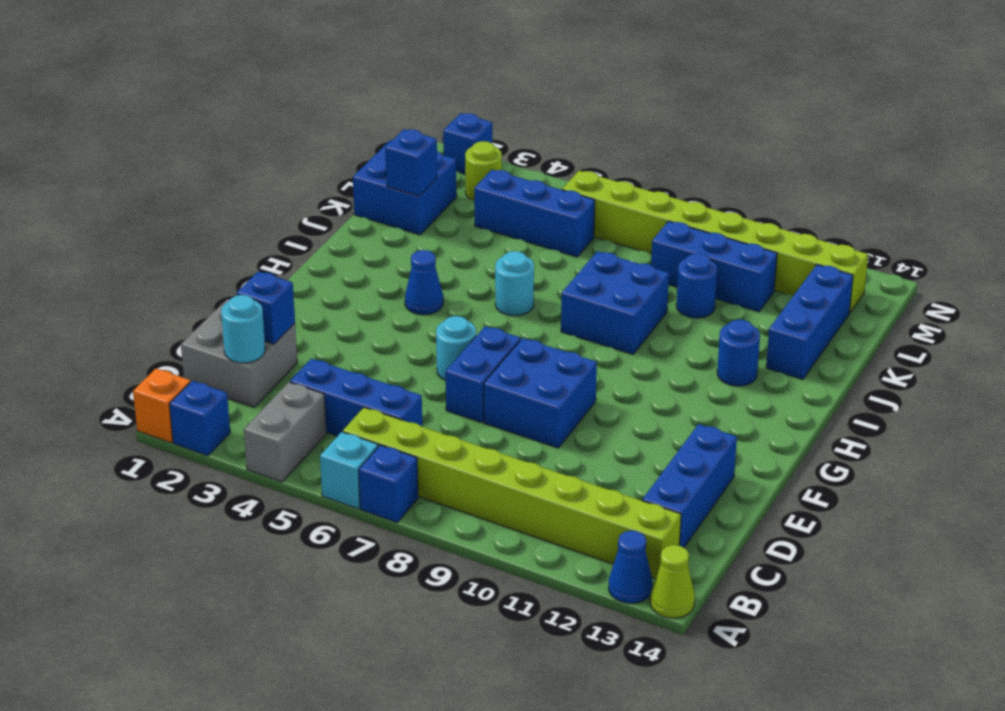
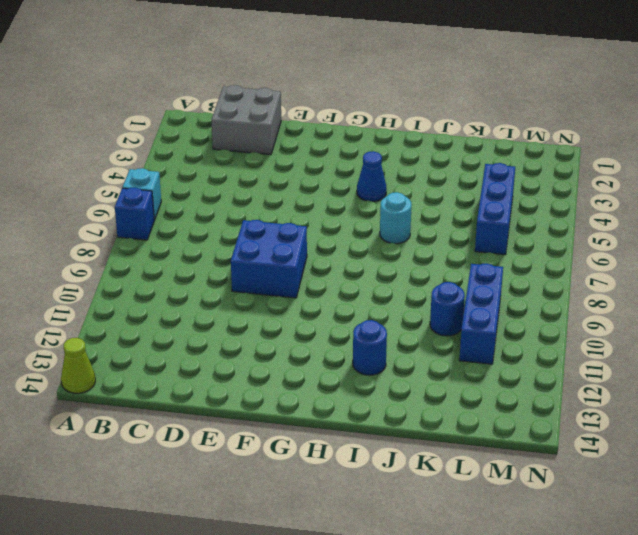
none -> orange 1x1 brick [133,369,191,443]
none -> blue 1x1 brick [169,381,230,456]
none -> grey 1x2 brick [244,382,326,482]

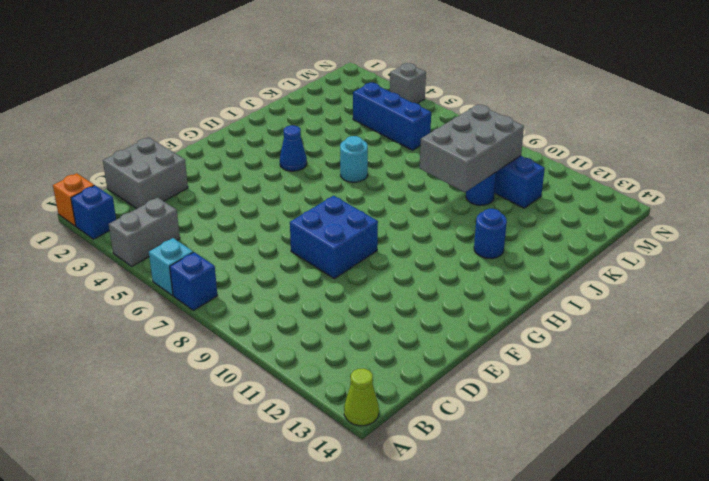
grey 2x3 brick [420,104,524,192] -> none
grey 1x1 brick [390,63,426,103] -> none
none -> blue 1x1 cone [609,531,653,603]
none -> lime 1x8 brick [343,407,681,579]
none -> blue 1x3 brick [290,359,422,436]

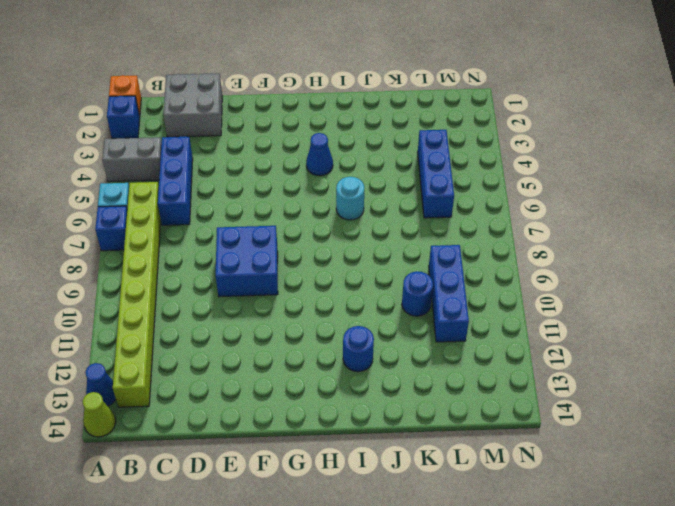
none -> blue 1x3 brick [642,424,737,548]
none -> blue 1x2 brick [446,326,521,423]
none -> cyan 1x1 round brick [436,316,476,380]

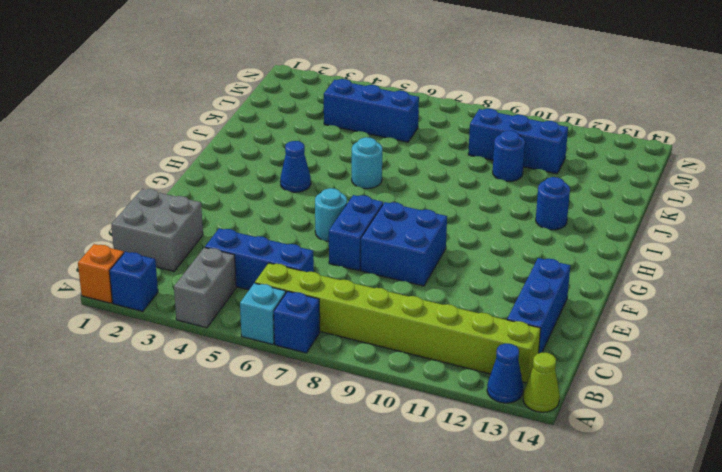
none -> blue 2x2 brick [561,251,669,354]
none -> blue 1x3 brick [766,265,853,380]
none -> blue 2x2 brick [353,140,457,235]

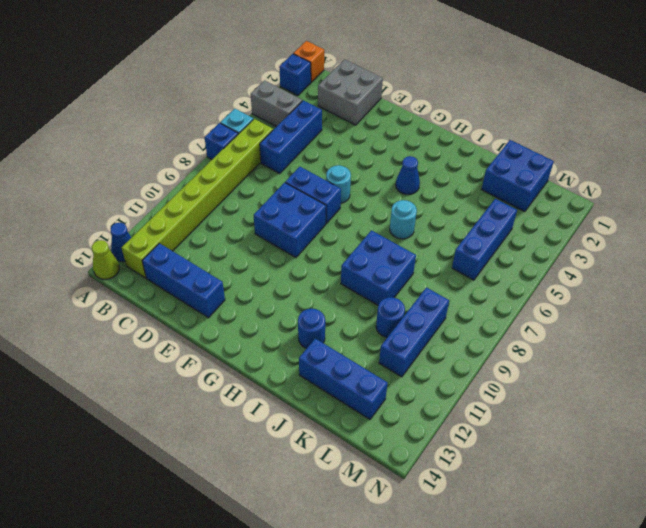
none -> lime 1x1 round brick [465,141,502,201]
none -> lime 1x8 brick [562,171,868,313]
none -> blue 1x1 brick [443,113,492,174]

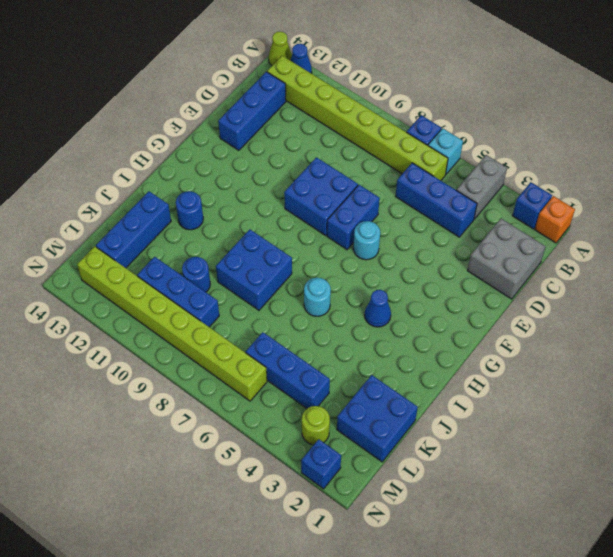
none -> cyan 1x1 round brick [221,295,265,363]
none -> blue 1x1 brick [237,271,295,344]
none -> blue 1x1 brick [385,129,437,196]

